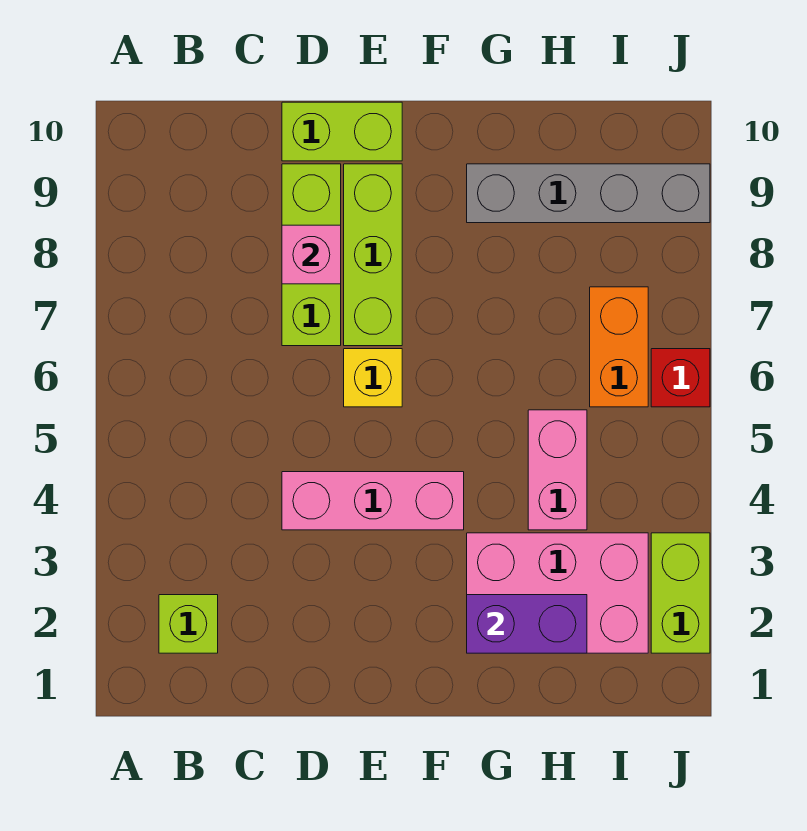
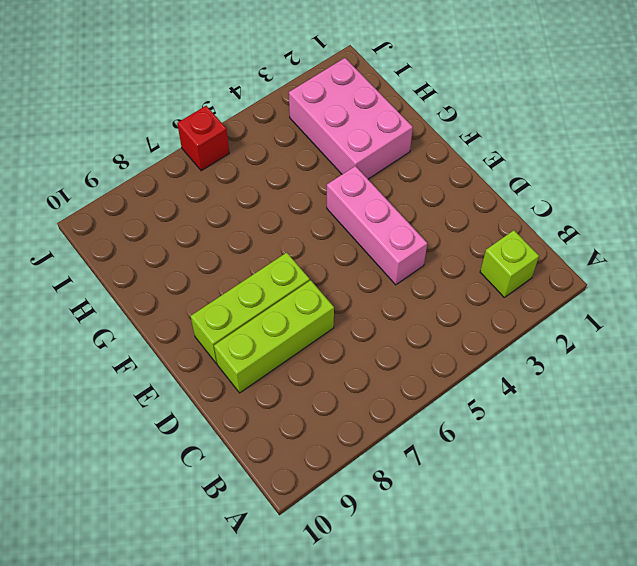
none -> lime 1x2 brick [282,102,402,161]
none -> yellow 1x1 brick [344,349,402,407]
none -> grey 1x4 brick [467,164,710,223]

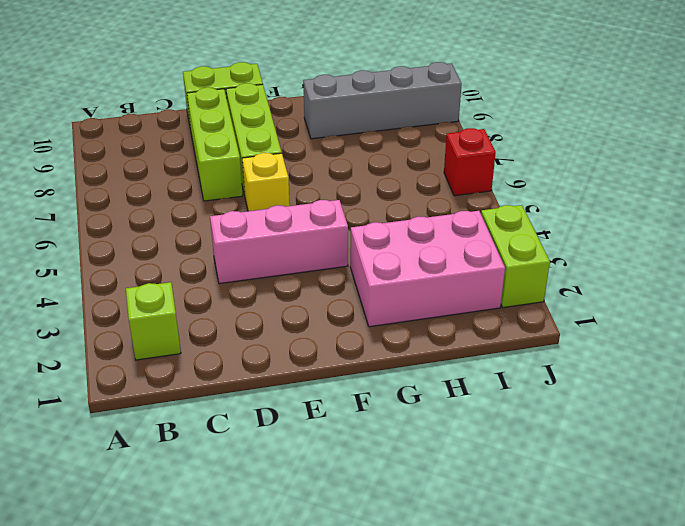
none -> pink 1x2 brick [528,410,587,530]
none -> orange 1x2 brick [590,287,648,407]
none -> pink 1x1 brick [282,225,341,284]

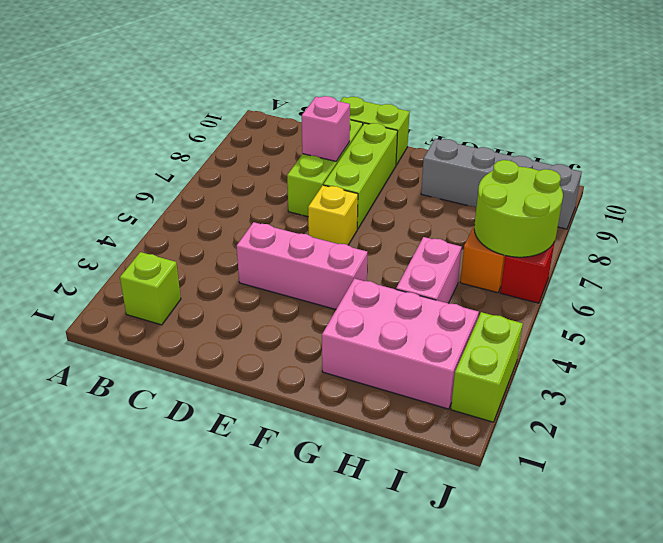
lime 2x2 round brick [474,160,563,257] -> none
none -> purple 1x2 brick [467,595,587,653]

